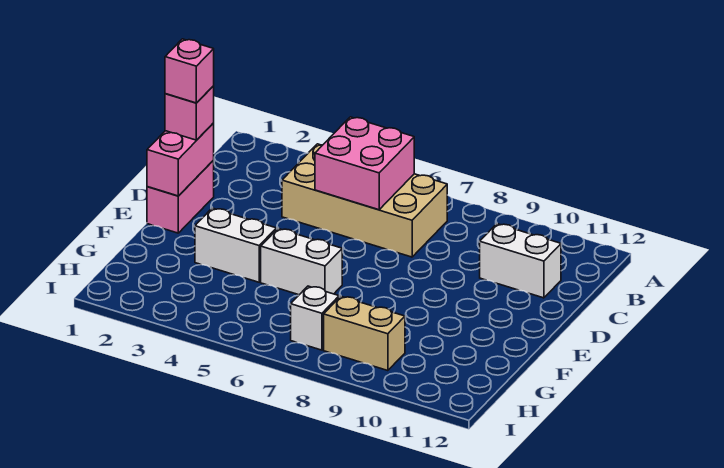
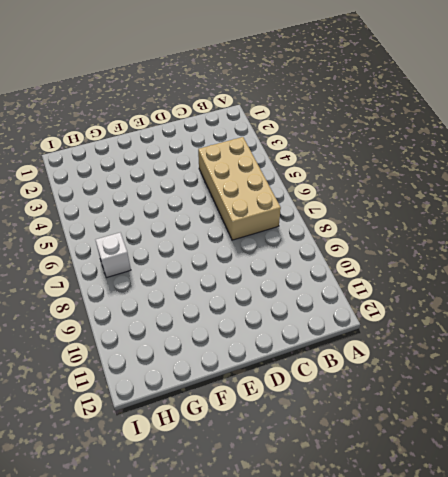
none -> white 1x2 brick [480,224,561,298]
none -> pink 1x2 brick [147,160,214,233]

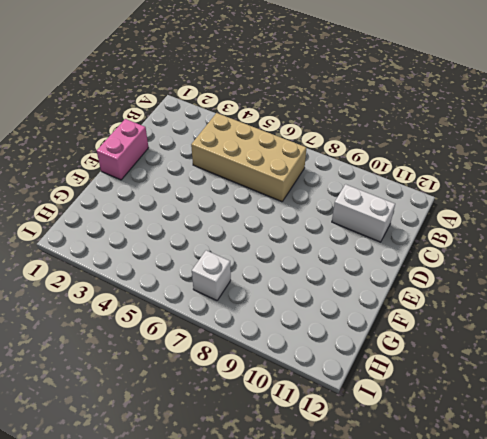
none -> white 1x2 brick [195,208,276,282]
none -> white 1x2 brick [261,229,342,295]

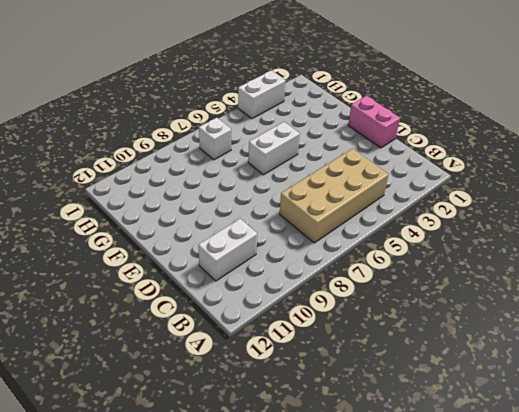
white 1x2 brick [238,71,285,119] -> white 1x2 brick moved to [195,208,276,282]
none -> tan 1x2 brick [324,296,405,371]
none -> pink 2x2 brick [315,117,414,210]

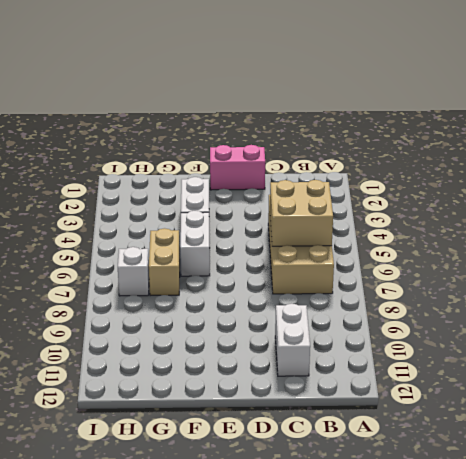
tan 2x2 brick [270,180,333,246] -> pink 2x2 brick [315,117,414,210]
tan 1x2 brick [149,228,180,296] -> tan 1x2 brick moved to [324,296,405,371]
none -> pink 1x2 brick [147,123,214,196]
none -> pink 1x1 brick [165,86,214,140]

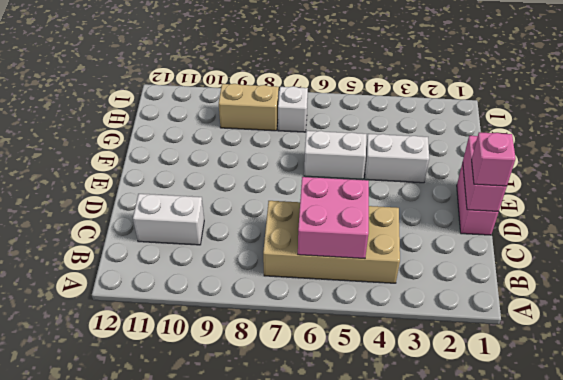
none -> pink 1x1 brick [165,39,214,103]

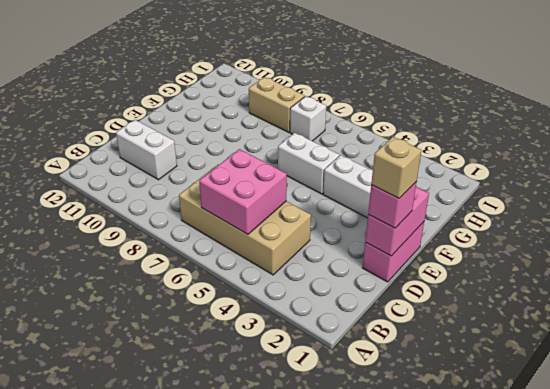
tan 1x1 brick [371,137,421,198] -> pink 1x1 brick [165,39,214,103]

